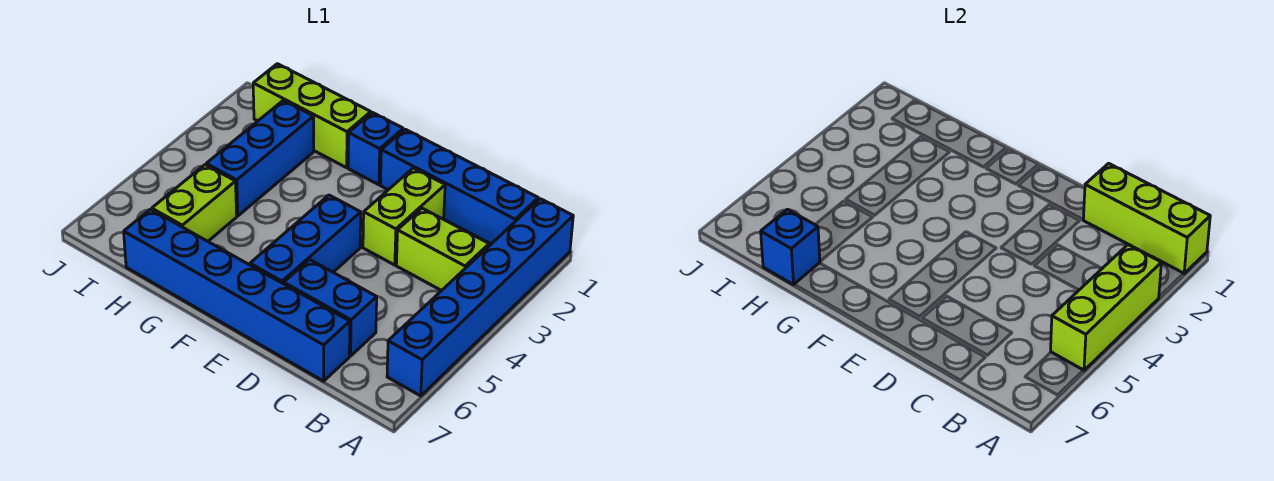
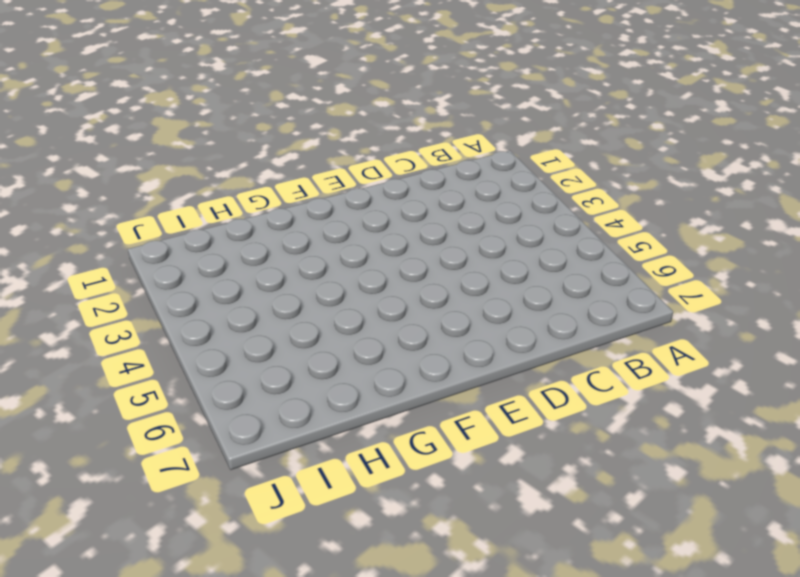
none -> blue 1x6 brick [387,199,573,396]
none -> blue 1x4 brick [380,129,538,244]
none -> lime 1x2 brick [396,208,489,291]

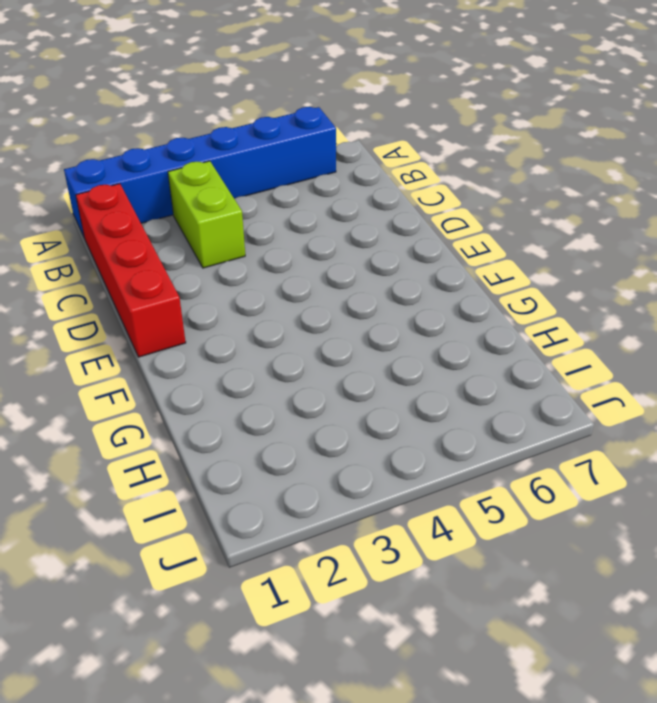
red 1x4 brick [76,184,186,357] -> blue 1x4 brick [380,129,538,244]
none -> blue 1x2 brick [284,260,377,356]
none -> blue 1x6 brick [124,209,350,381]
none -> lime 1x2 brick [363,168,445,265]

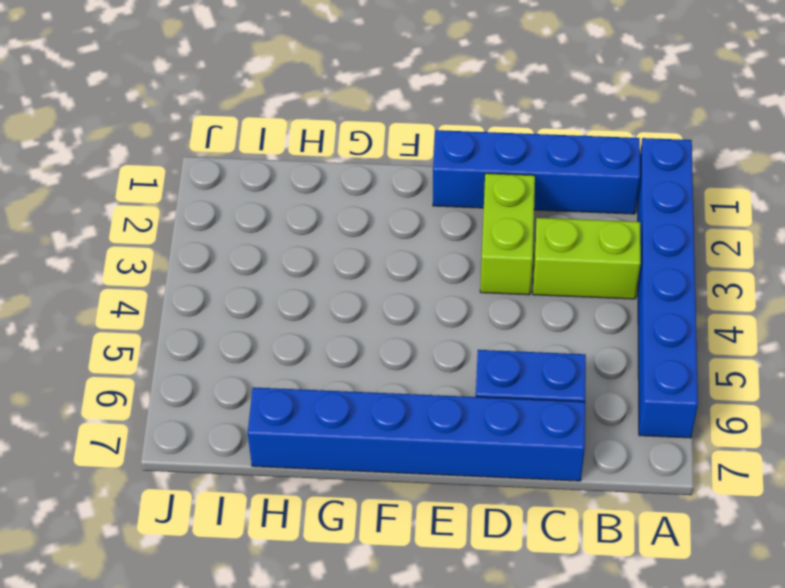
none -> blue 1x3 brick [250,195,361,284]
none -> blue 1x1 brick [348,113,403,185]
none -> lime 1x3 brick [253,64,371,168]

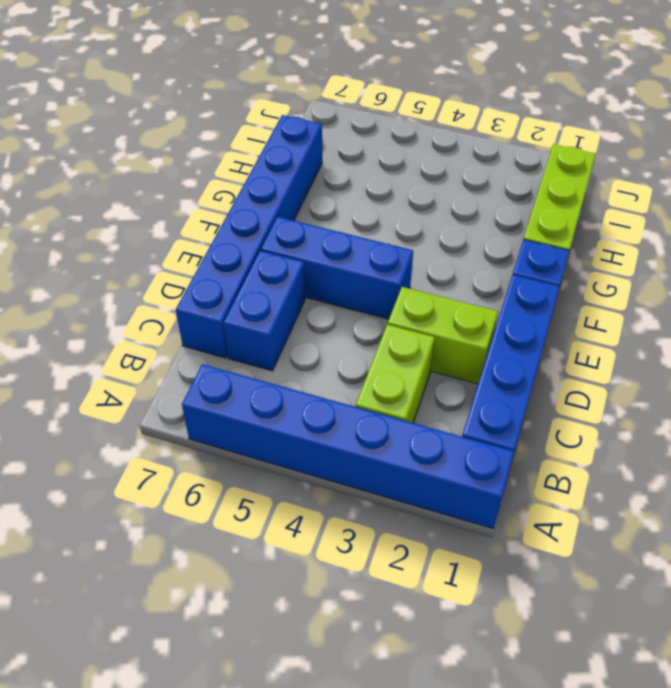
none -> blue 1x3 brick [206,100,314,216]
none -> lime 1x2 brick [152,165,237,241]
none -> lime 1x3 brick [1083,163,1210,273]

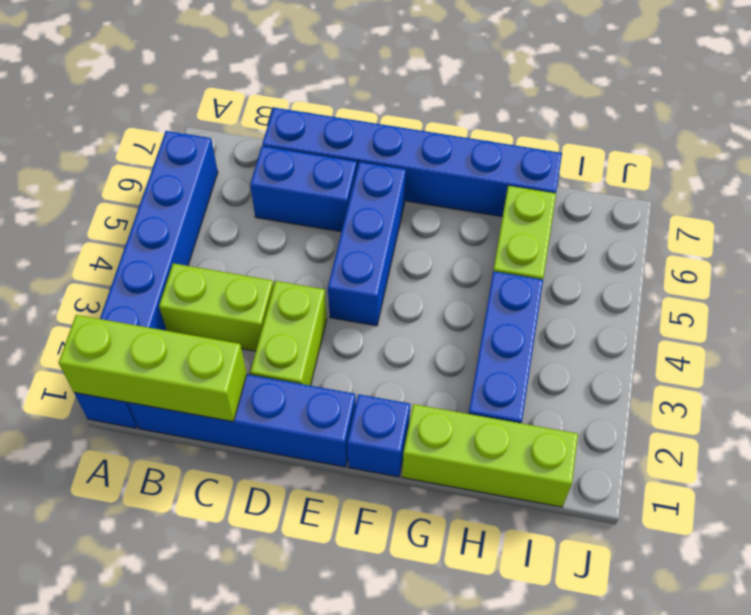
none -> lime 1x3 brick [1051,245,1161,370]
none -> blue 1x1 brick [761,209,820,285]

